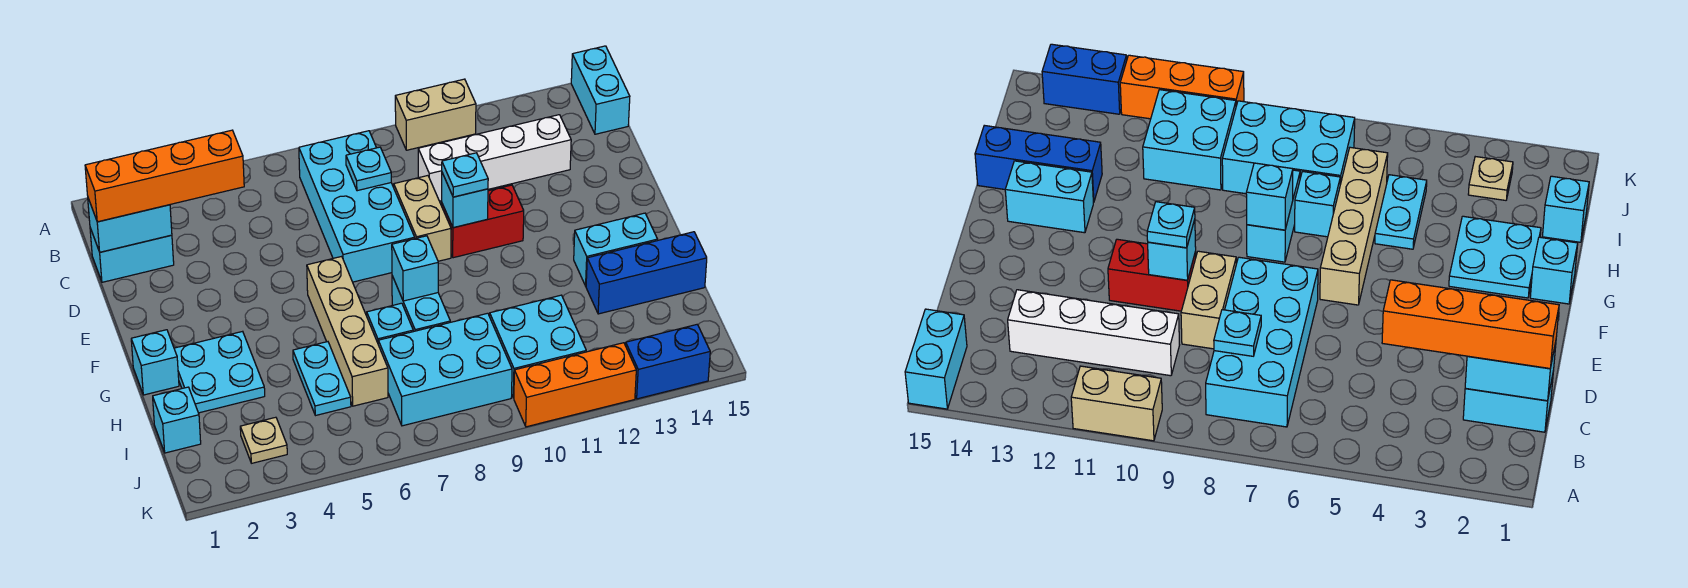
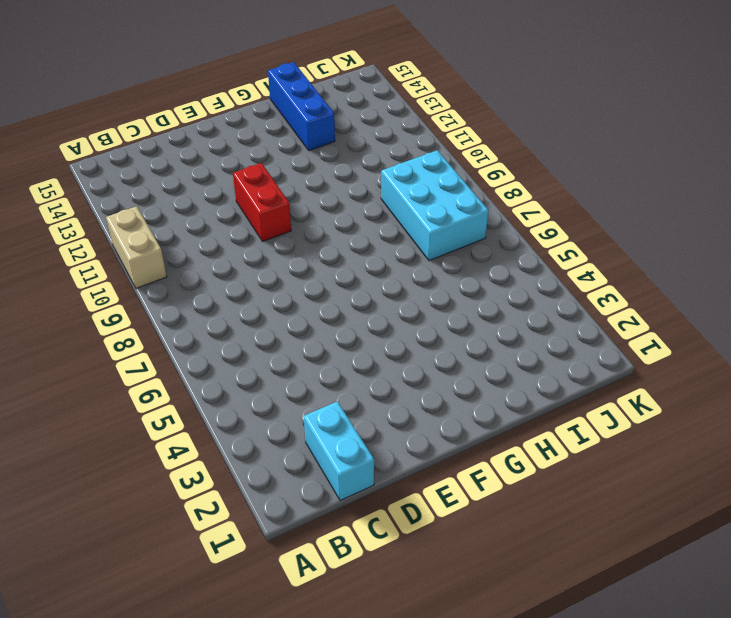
none -> cyan 1x2 brick [571,46,630,134]
none -> cyan 2x4 brick [299,131,415,282]
none -> white 1x4 brick [418,115,571,201]

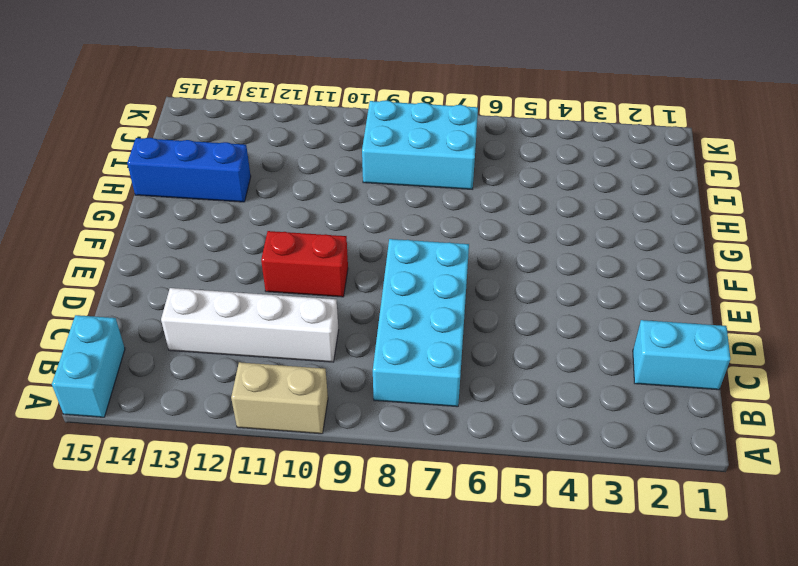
none -> tan 1x2 brick [394,176,451,261]
none -> tan 1x4 brick [307,256,388,406]
none -> cyan 1x1 brick [131,330,179,395]

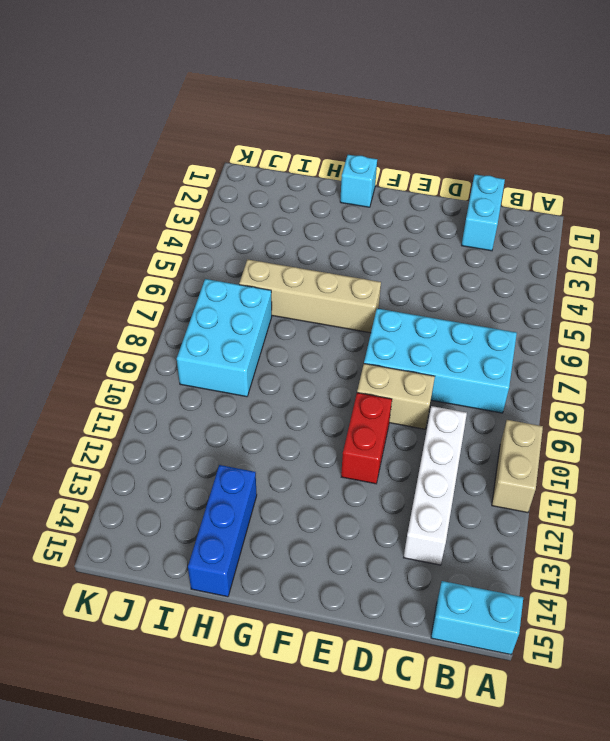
none -> cyan 2x2 plate [174,331,265,413]
none -> cyan 1x2 brick [392,276,450,332]
none -> cyan 1x2 brick [574,213,658,286]

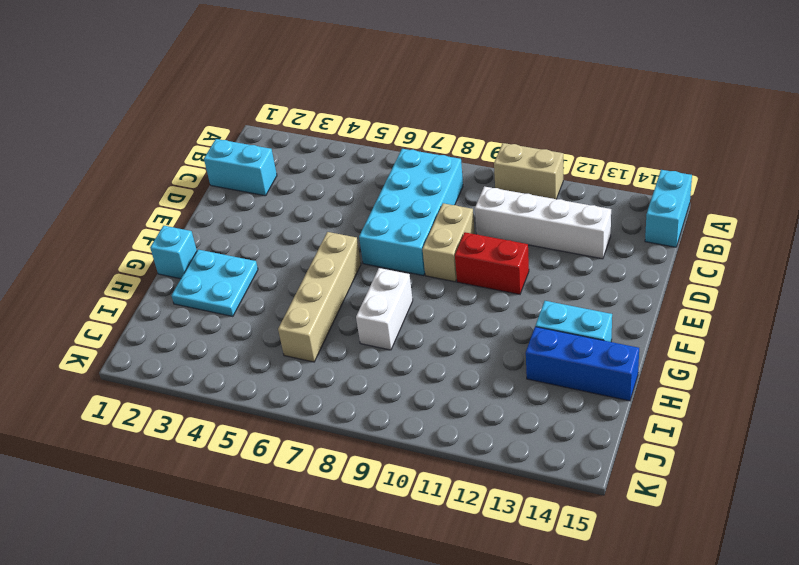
white 1x2 brick [356,268,413,350] -> cyan 1x2 brick [392,276,450,332]
none -> cyan 1x2 plate [293,342,351,416]
none -> cyan 1x1 brick [367,303,413,343]
none -> cyan 1x1 brick [153,387,201,453]

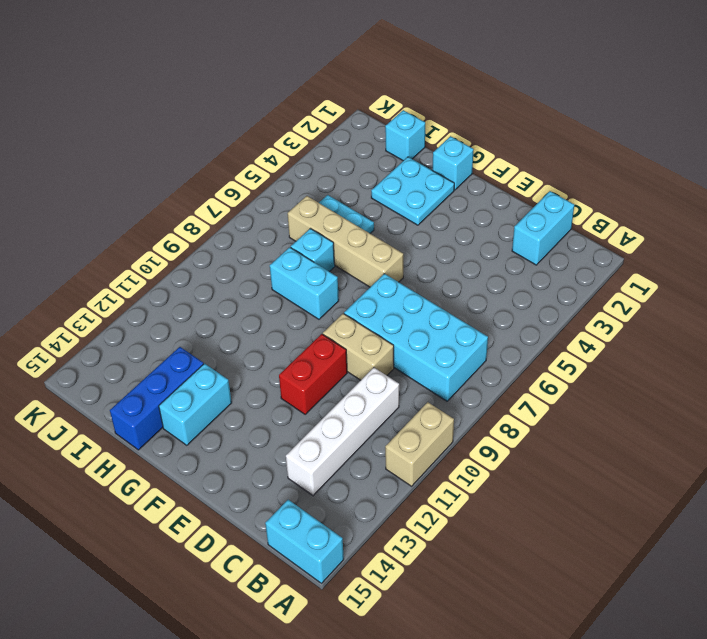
none -> cyan 2x3 brick [378,313,512,426]
none -> cyan 2x2 brick [490,295,586,398]
none -> tan 1x1 plate [240,417,287,463]

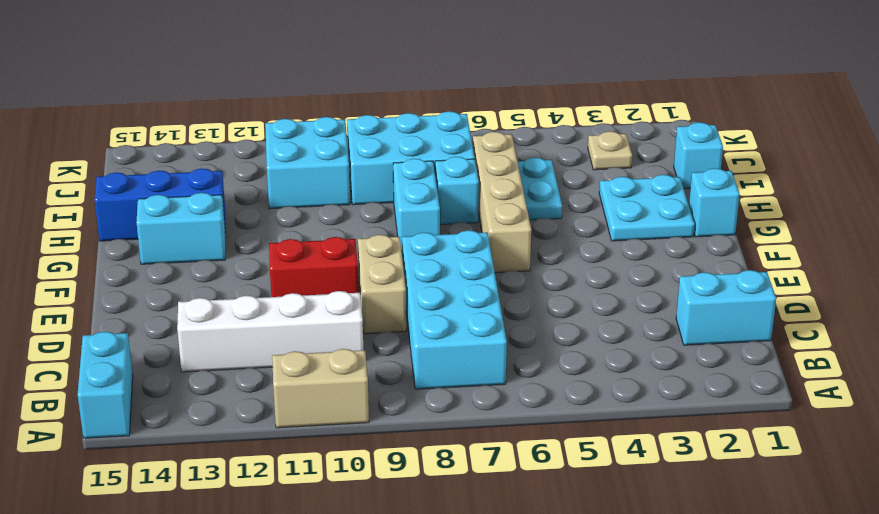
none -> orange 1x3 brick [514,343,636,427]
none -> blue 1x2 brick [626,325,710,399]
none -> cyan 1x2 brick [88,199,172,252]

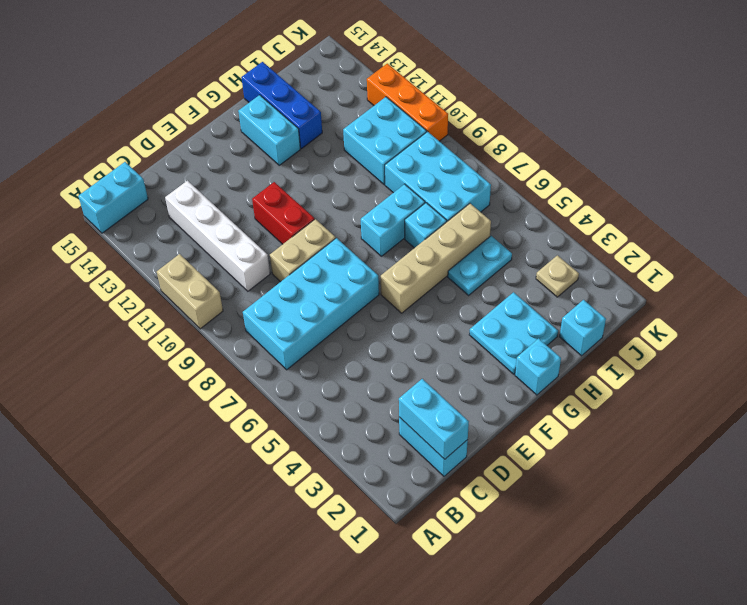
none -> blue 1x2 brick [626,325,710,399]
none -> cyan 1x1 plate [346,147,391,191]
none -> cyan 1x1 brick [442,173,488,228]

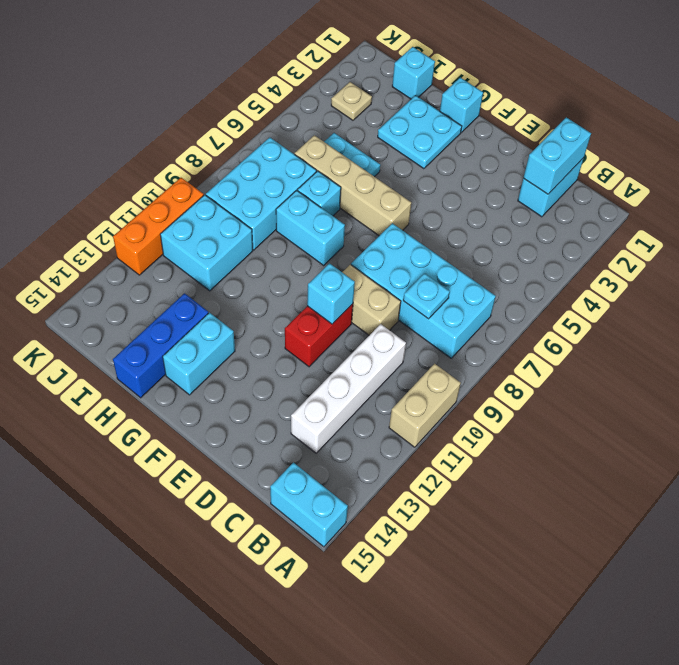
none -> blue 1x2 brick [626,325,710,399]
none -> cyan 1x1 brick [392,236,438,301]
none -> orange 1x4 brick [85,130,244,222]

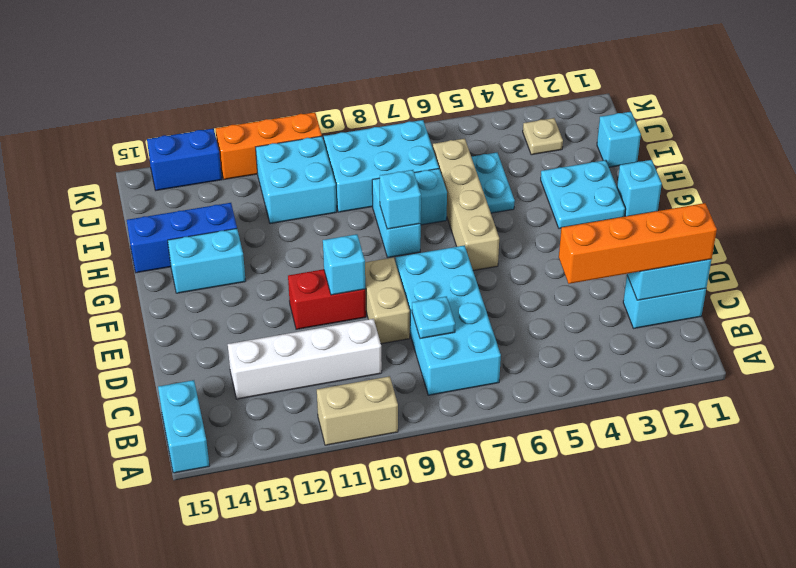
none -> cyan 1x1 plate [442,153,488,197]

